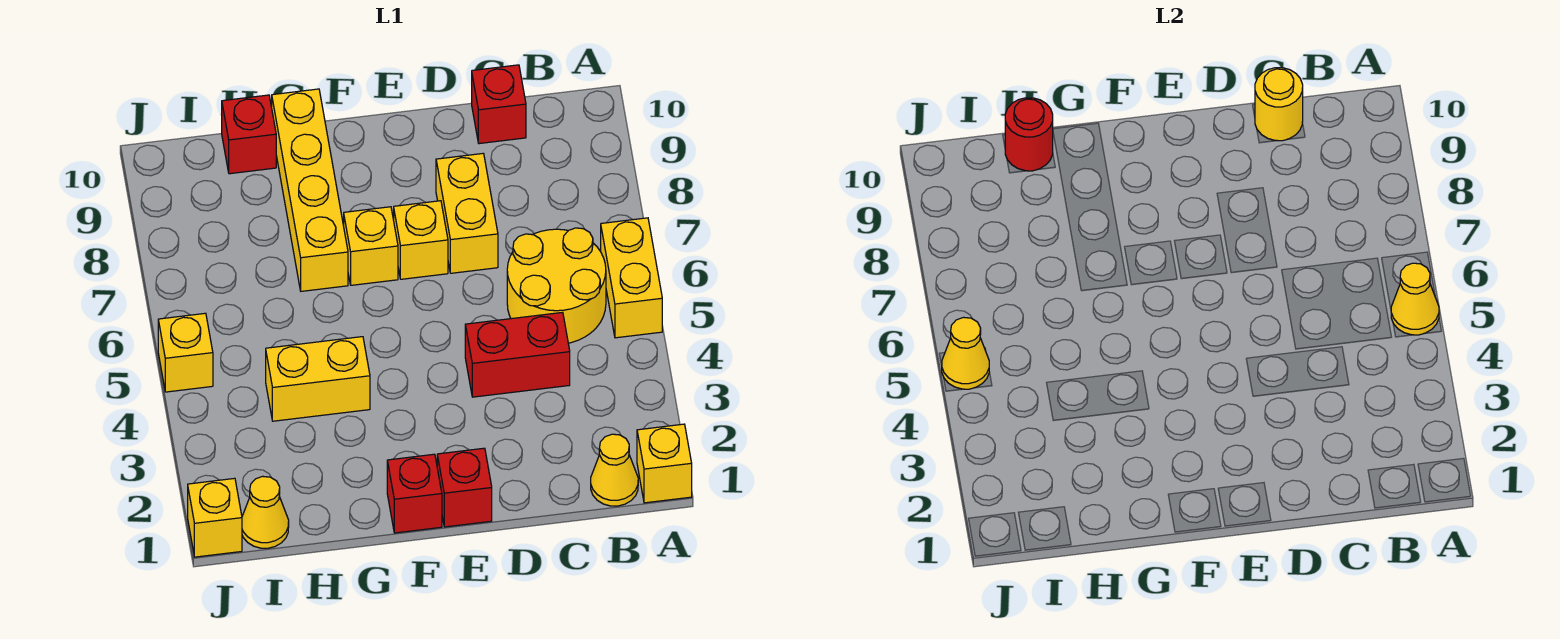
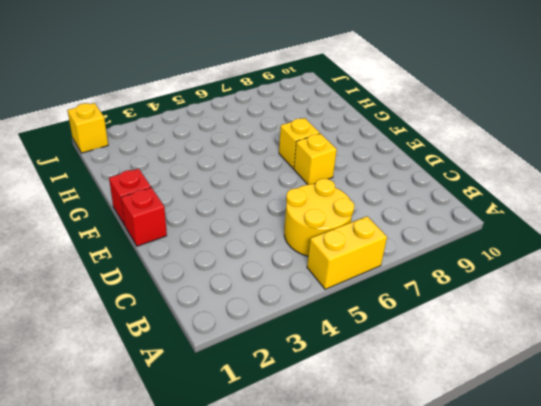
none -> yellow 1x1 brick [637,424,692,503]
none -> yellow 1x1 cone [591,434,638,506]
none -> red 1x2 brick [465,312,570,397]

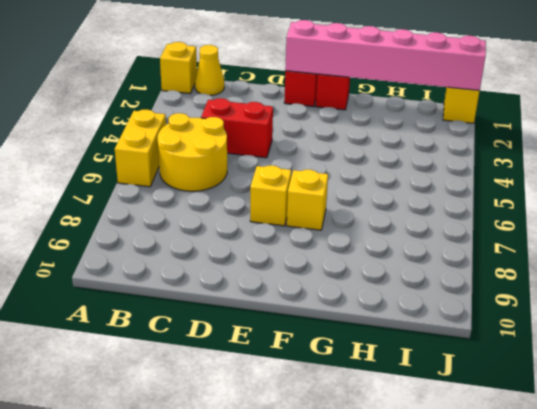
pink 1x6 brick [285,20,486,90] -> none
none -> red 1x1 brick [472,65,526,144]
none -> yellow 1x2 brick [436,154,498,273]
none -> yellow 1x2 brick [266,337,370,421]

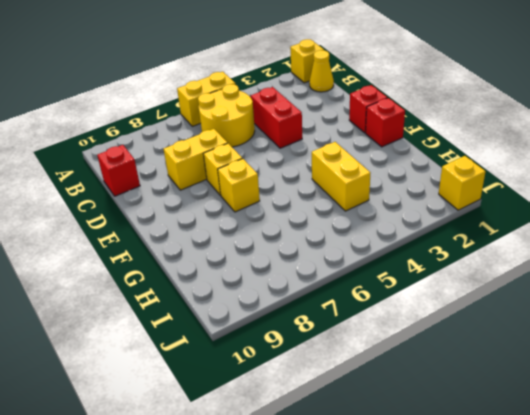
none -> yellow 1x4 brick [272,89,348,291]
none -> red 1x1 brick [222,95,276,174]
none -> yellow 1x1 cone [242,476,289,548]

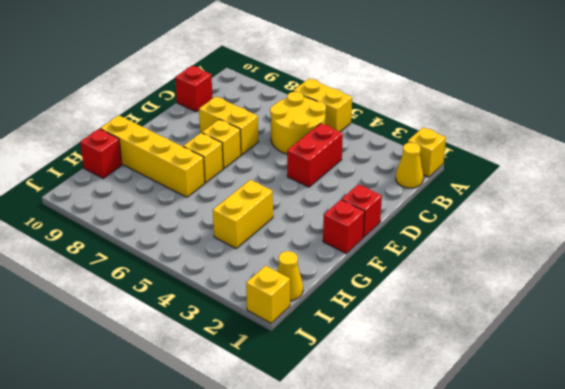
none -> yellow 1x1 brick [158,313,213,392]
none -> yellow 1x1 cone [1391,263,1439,335]
none -> yellow 1x1 round brick [1255,68,1303,141]

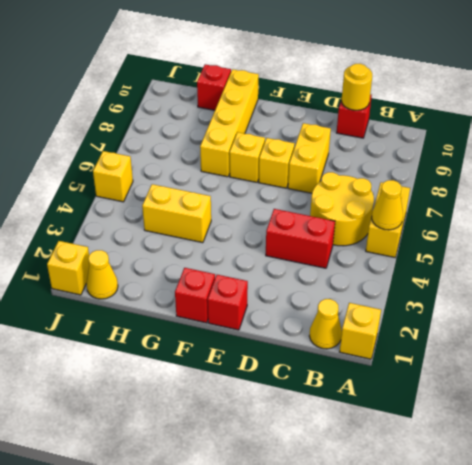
none -> red 1x1 round brick [1005,98,1053,171]
none -> yellow 1x1 cone [942,317,989,389]

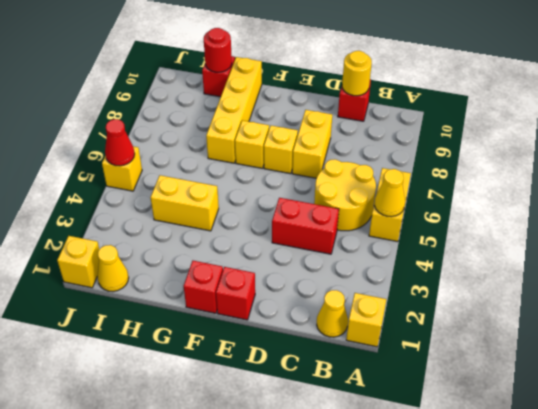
red 1x1 cone [105,119,135,166] -> yellow 1x1 cone [942,317,989,389]

